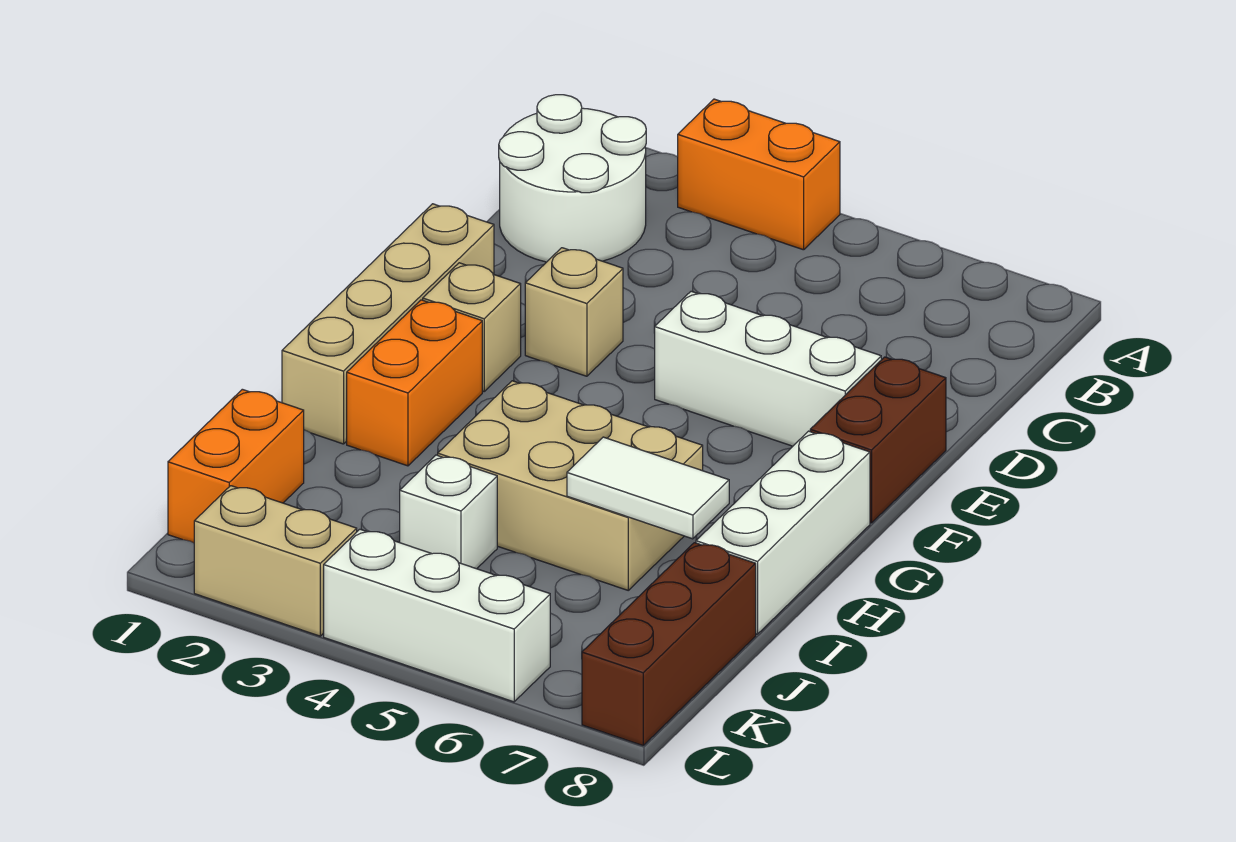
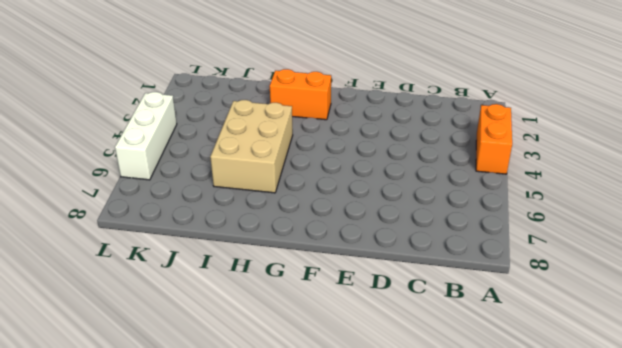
none -> white 2x2 round brick [499,95,646,262]
none -> tan 1x4 brick [282,204,494,444]
none -> tan 1x1 brick [525,248,623,376]

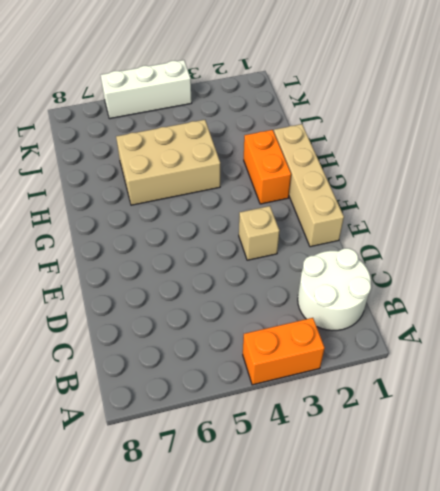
none -> white 1x3 brick [655,291,881,446]
none -> brown 1x2 brick [810,357,946,523]
none -> tan 1x1 brick [423,263,521,391]

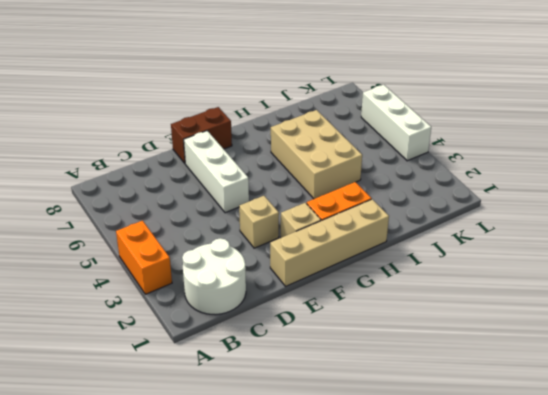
none -> white 1x3 brick [696,431,870,634]
none -> orange 1x2 brick [168,389,304,543]
none -> white 1x1 brick [400,455,497,569]

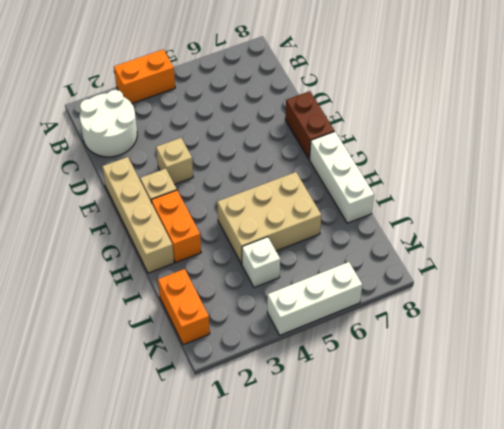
none -> white 1x3 brick [655,291,881,446]
none -> brown 1x3 brick [582,543,756,745]
none -> tan 1x2 brick [194,486,357,636]

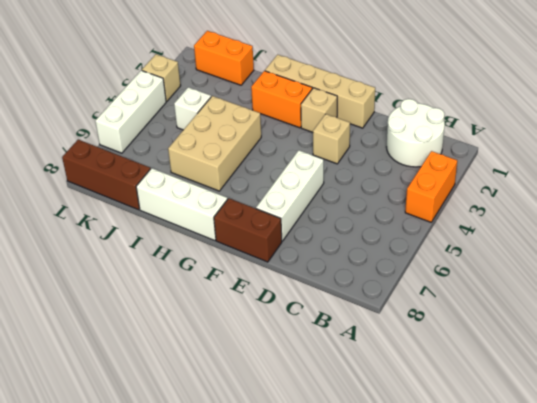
tan 1x1 brick [142,54,181,102] -> tan 1x2 brick [194,486,357,636]
none -> white 1x2 tile [567,437,729,539]

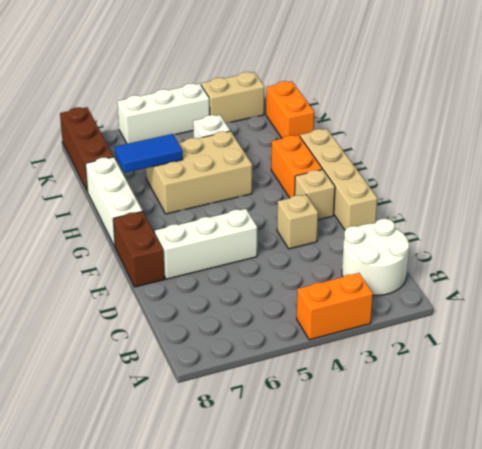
blue 1x2 tile [115,134,183,173] -> white 1x2 tile [567,437,729,539]

